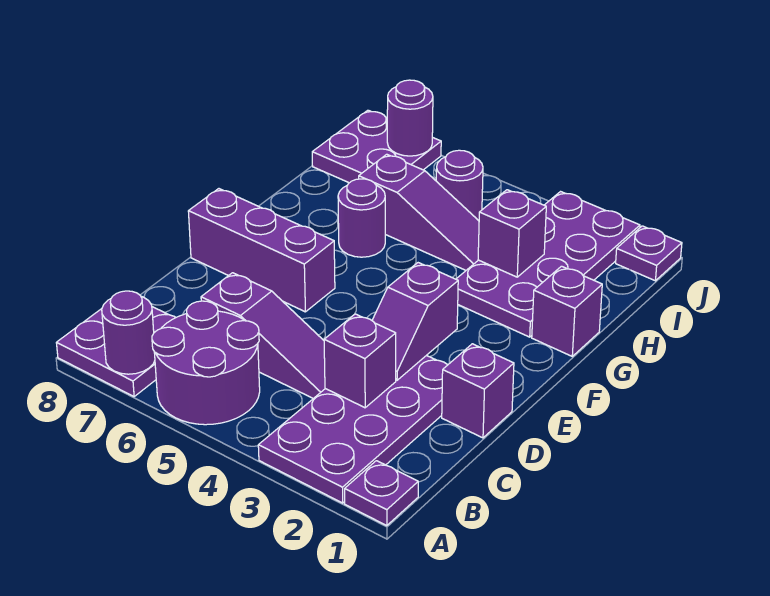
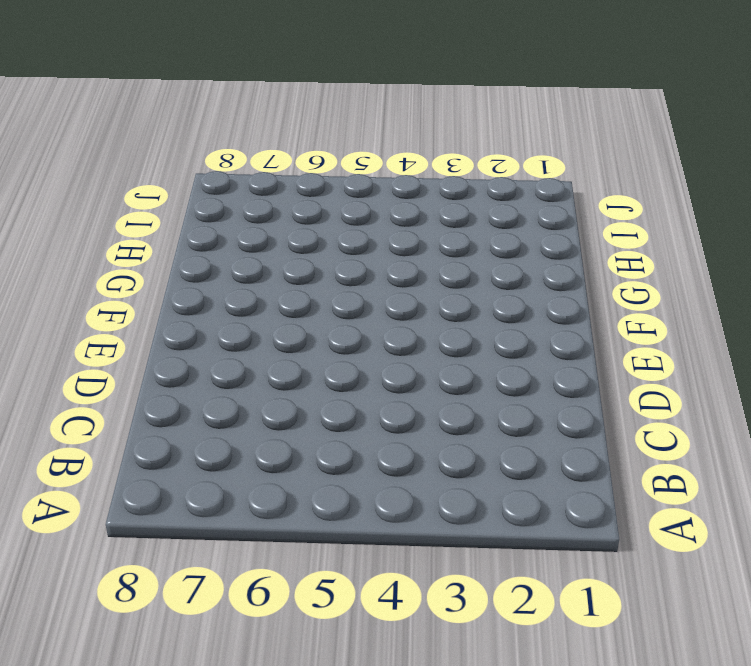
none -> purple 1x1 plate [345,461,418,526]
none -> purple 2x4 plate [258,355,447,503]
none -> purple 2x2 round brick [152,301,260,425]

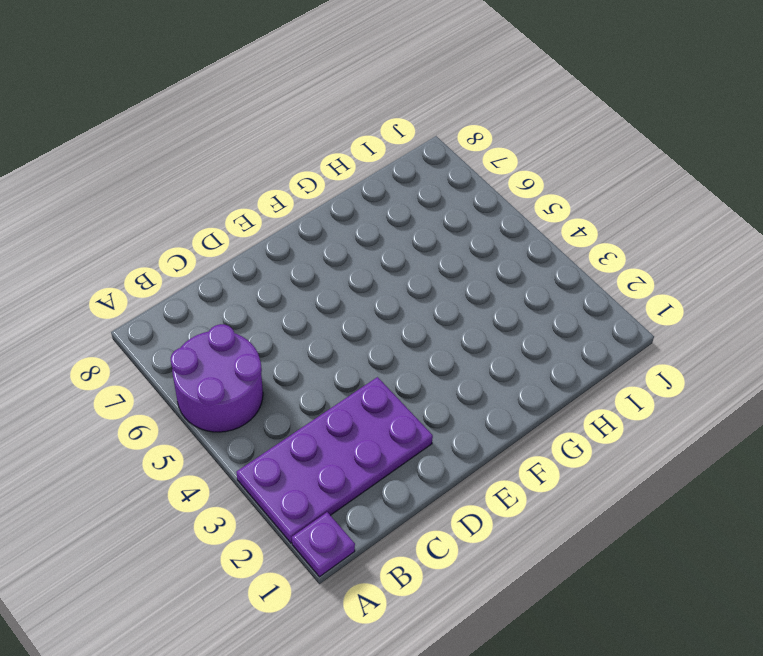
none -> purple 2x2 plate [57,307,176,396]
none -> purple 1x3 slope [201,273,325,398]
none -> purple 1x1 brick [442,344,514,438]

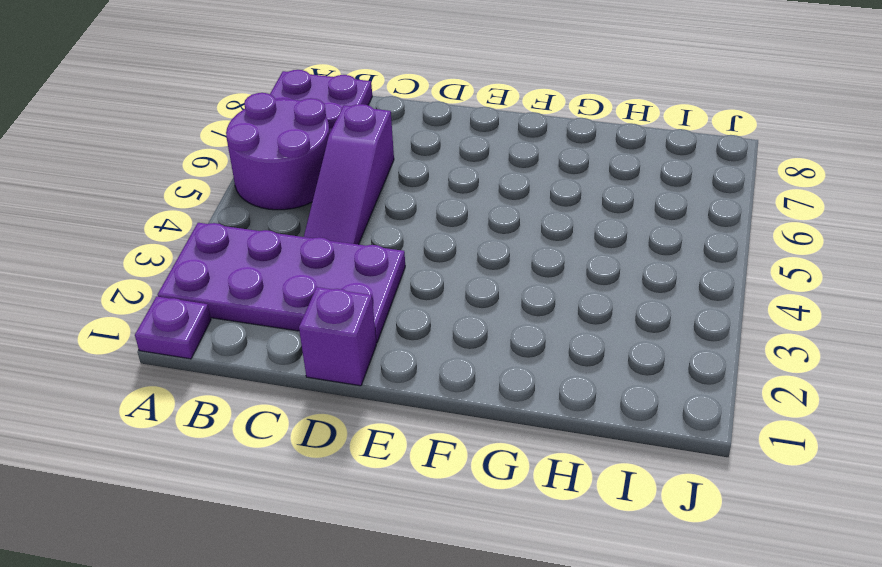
none -> purple 1x3 brick [188,189,335,312]
none -> purple 1x1 brick [532,266,602,356]
none -> purple 2x4 plate [456,192,640,337]

